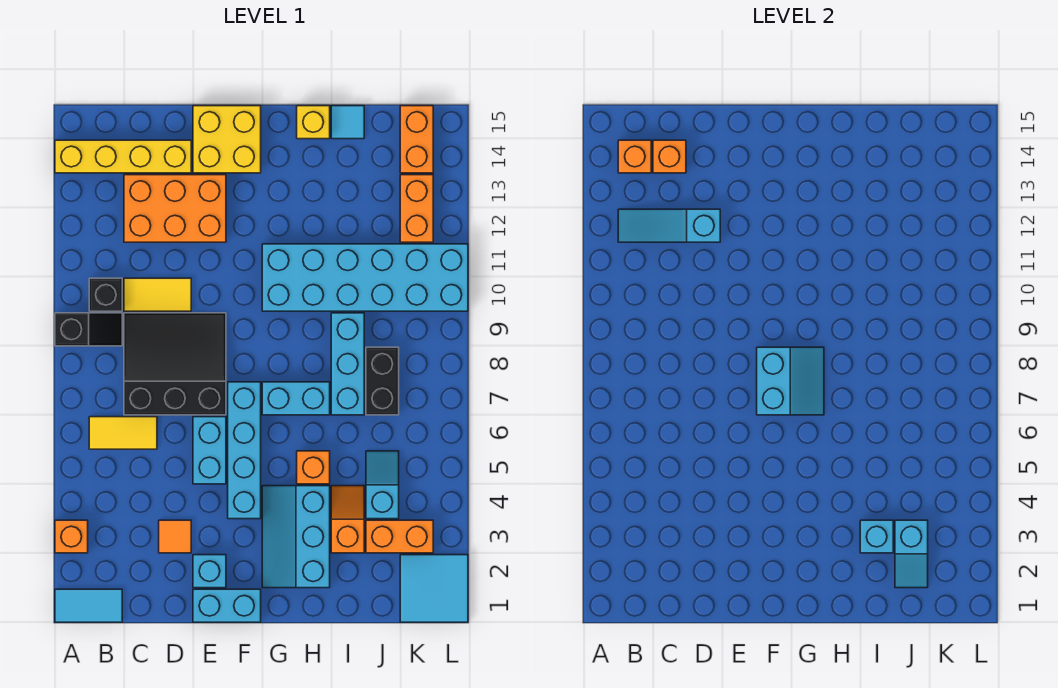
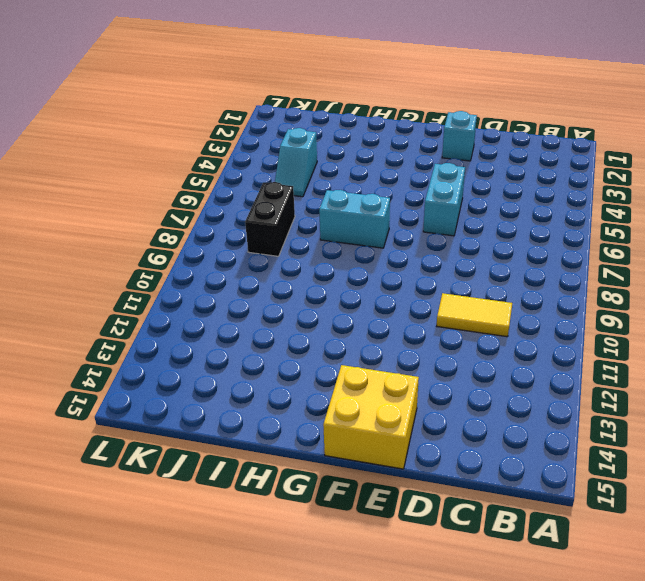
none -> cyan 1x2 tile [55,589,122,622]
none -> orange 1x1 brick [55,520,88,553]
none -> black 1x2 slope [55,313,122,346]
none -> yellow 1x4 brick [55,140,191,173]

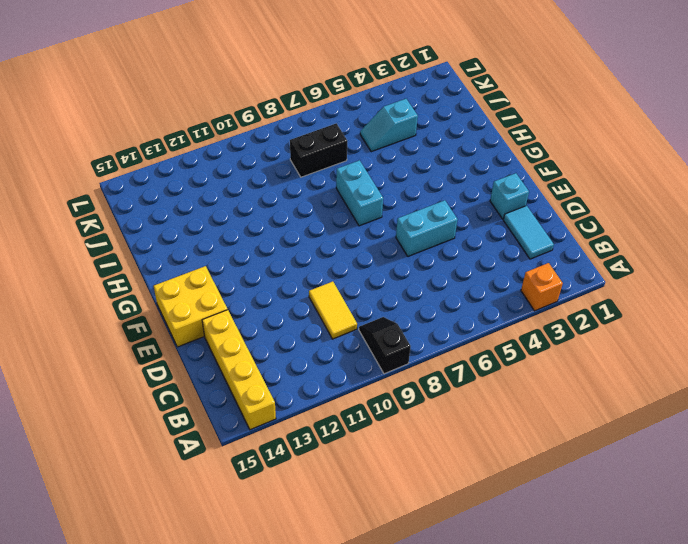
cyan 1x2 tile [503,206,554,259] -> cyan 1x2 tile moved to [55,589,122,622]
none -> yellow 1x2 tile [89,417,157,449]
none -> black 1x1 brick [89,278,122,311]
none -> black 3x3 slope [124,313,226,415]
none -> orange 2x3 brick [124,175,226,242]

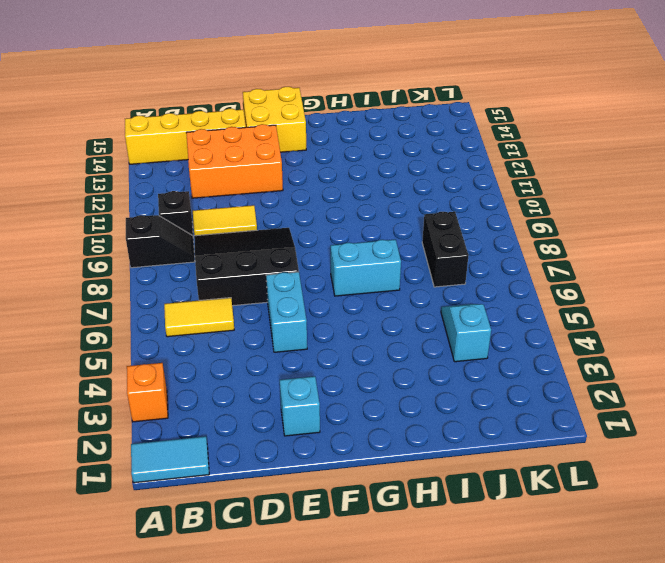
none -> orange 1x1 tile [159,520,191,553]
none -> cyan 1x2 brick [193,589,261,622]
none -> cyan 1x4 brick [228,382,261,519]
none -> cyan 2x3 slope [262,486,330,588]

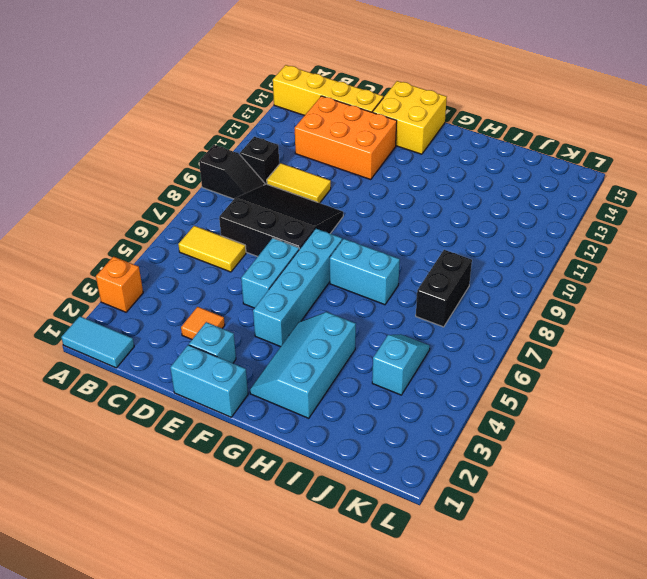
none -> cyan 2x6 brick [262,244,468,311]
none -> orange 1x1 brick [297,451,330,484]
none -> yellow 1x1 brick [297,106,330,139]
none -> orange 1x2 slope [331,486,364,553]

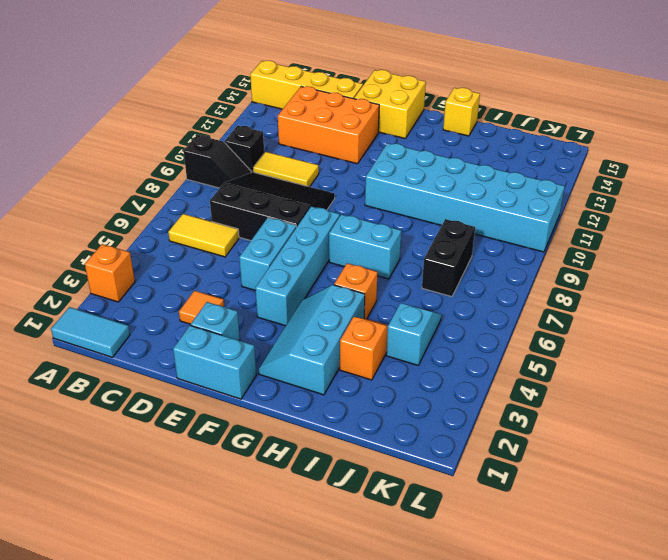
none -> cyan 1x3 brick [331,313,364,415]
none -> cyan 1x1 tile [331,106,364,139]
none -> orange 1x2 brick [366,520,433,553]
none -> cyan 2x2 tile [400,555,468,622]

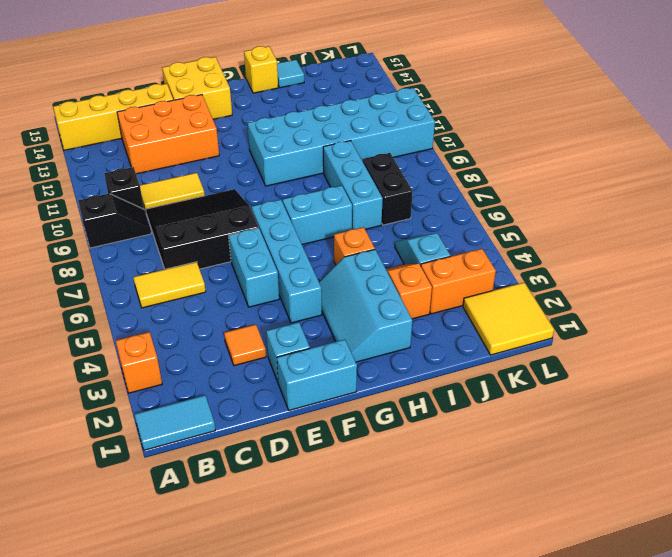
yellow 2x2 tile [463,283,554,355] -> cyan 2x2 tile [400,555,468,622]
none -> orange 1x2 brick [400,175,433,242]
none -> orange 1x2 brick [400,106,433,173]
none -> cyan 1x3 slope [618,209,720,242]
none -> orange 1x1 brick [618,140,651,173]

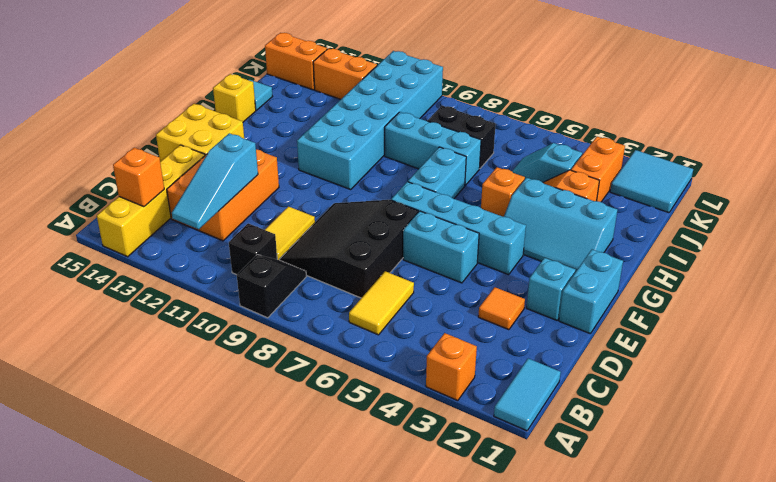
none -> orange 1x1 brick [653,140,686,173]
none -> cyan 2x2 slope [757,347,824,415]
none -> cyan 1x1 brick [860,520,893,553]
none -> cyan 1x2 slope [895,520,928,588]

